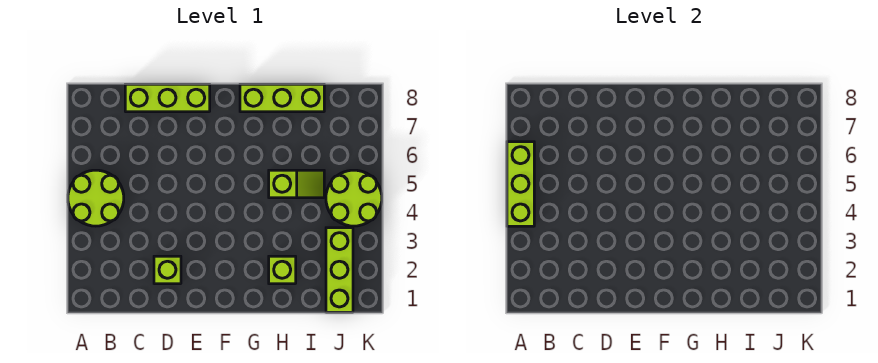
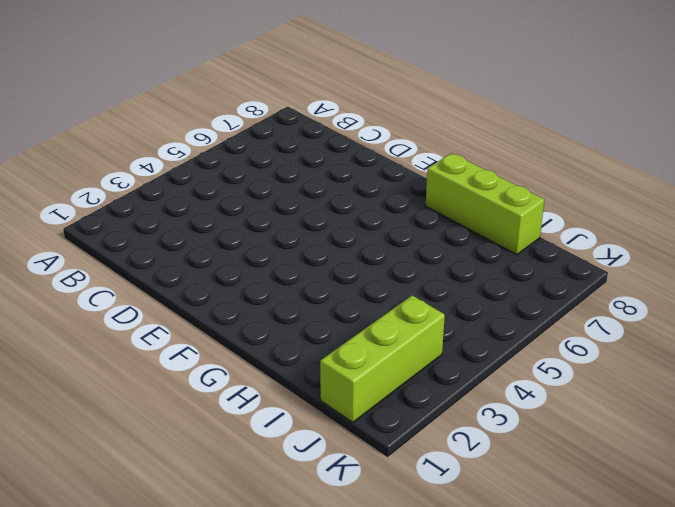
none -> lime 2x2 round brick [68,170,124,226]
none -> lime 1x3 brick [125,84,210,112]

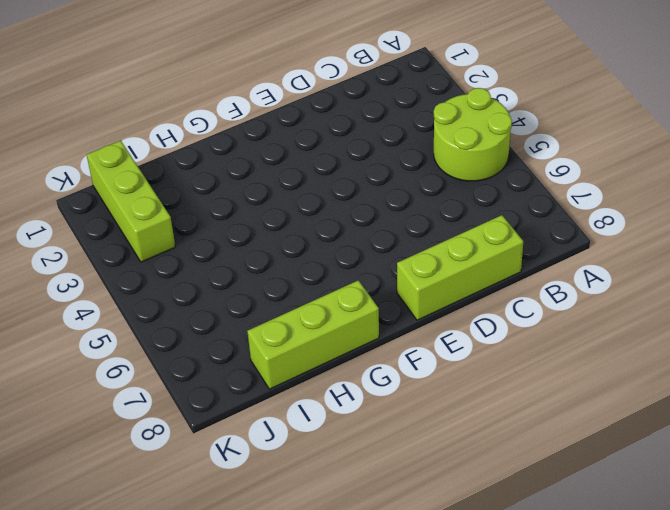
none -> lime 1x1 brick [154,256,181,284]
none -> lime 1x1 brick [269,256,296,284]

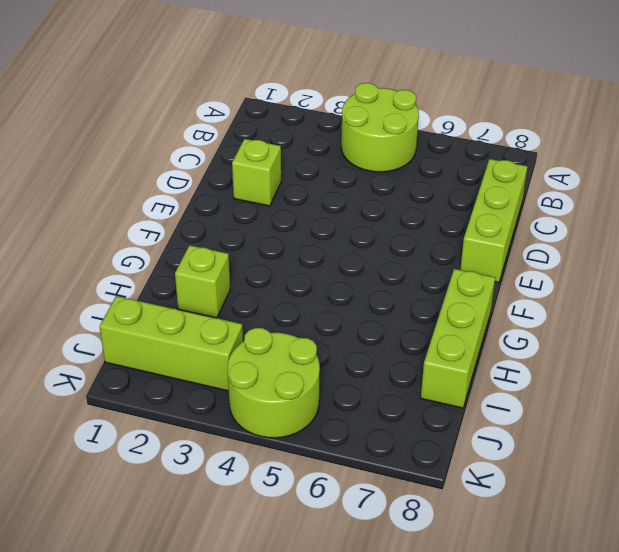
none -> lime 1x2 slope [269,170,324,198]
none -> lime 1x3 brick [507,142,534,226]

